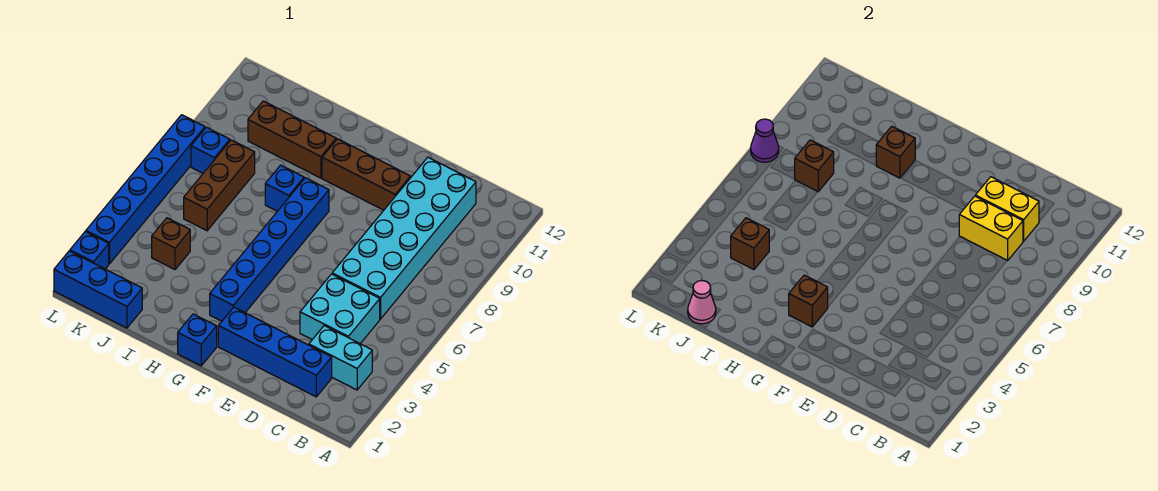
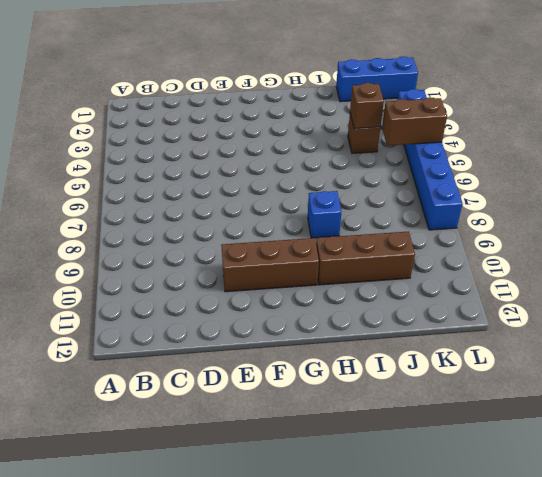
brown 1x2 brick [382,97,447,146] -> none
none -> cyan 1x2 brick [309,326,372,390]
none -> blue 1x4 brick [218,307,332,397]
none -> cyan 2x2 brick [300,274,380,344]

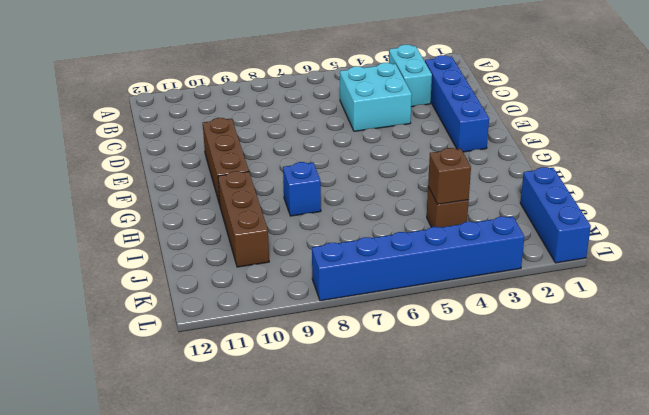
none -> cyan 2x6 brick [332,157,476,319]
none -> blue 1x1 brick [178,314,217,366]
none -> blue 1x6 brick [210,178,329,321]

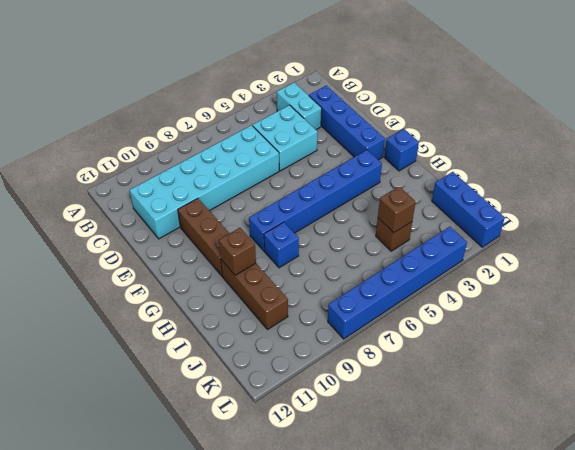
none -> brown 1x3 brick [184,140,255,231]
none -> blue 1x1 brick [191,127,230,173]
none -> blue 1x1 brick [70,231,109,269]

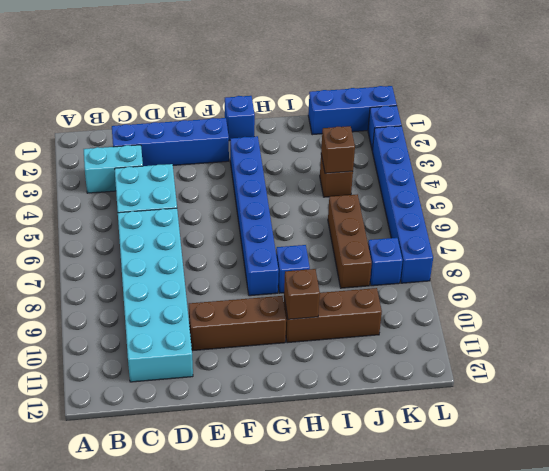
none -> yellow 1x2 brick [959,196,1023,261]
none -> yellow 1x2 brick [975,177,1039,241]
none -> brown 1x1 brick [789,275,828,327]

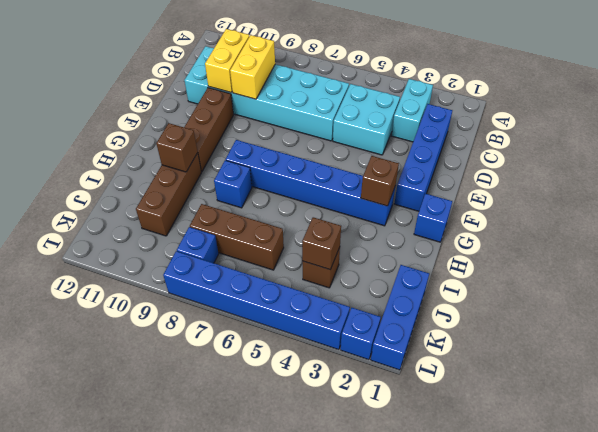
none -> pink 1x1 cone [688,281,716,324]
none -> brown 1x1 brick [794,140,834,192]
none -> purple 1x1 cone [751,119,779,162]

